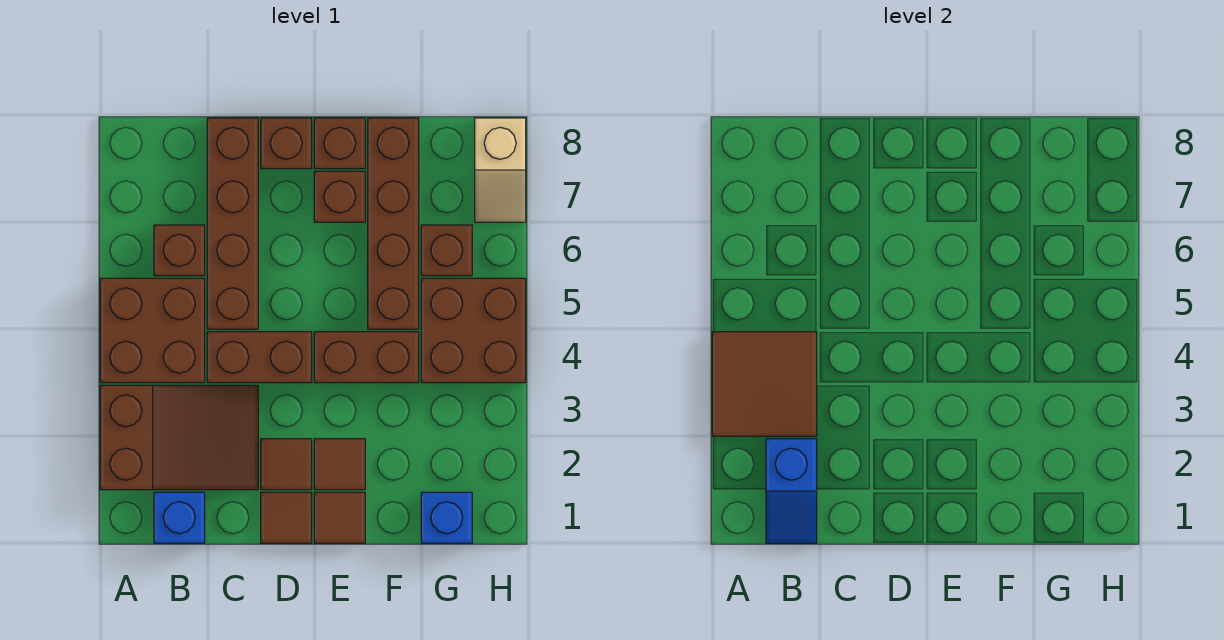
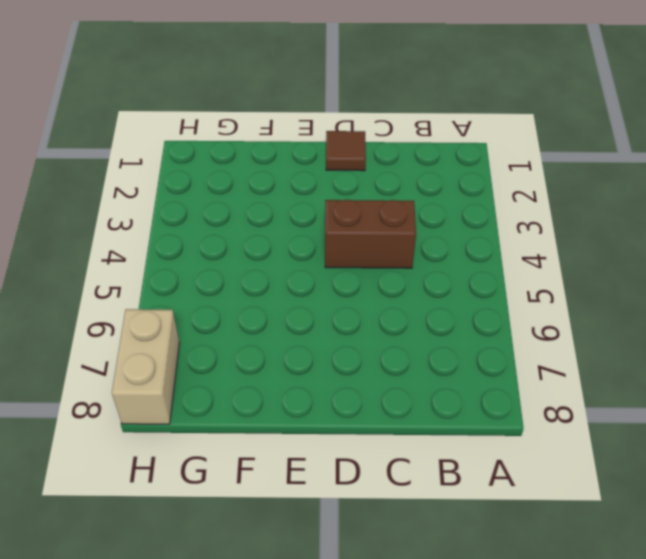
tan 1x2 brick [112,309,179,424] -> tan 1x2 slope [475,118,526,222]
none -> brown 2x3 slope [100,385,258,490]
none -> brown 2x2 brick [100,278,205,383]
none -> blue 1x1 brick [154,492,205,543]

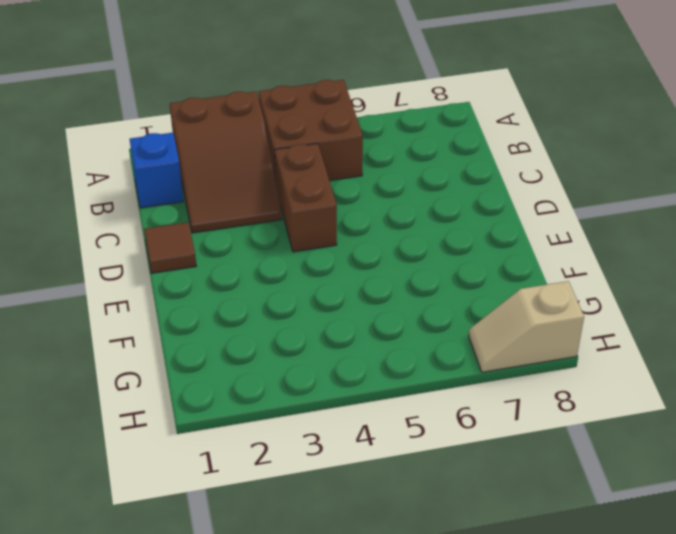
none -> brown 1x1 brick [154,225,205,276]
none -> brown 1x4 brick [207,118,258,329]
none -> brown 1x1 tile [261,439,312,490]

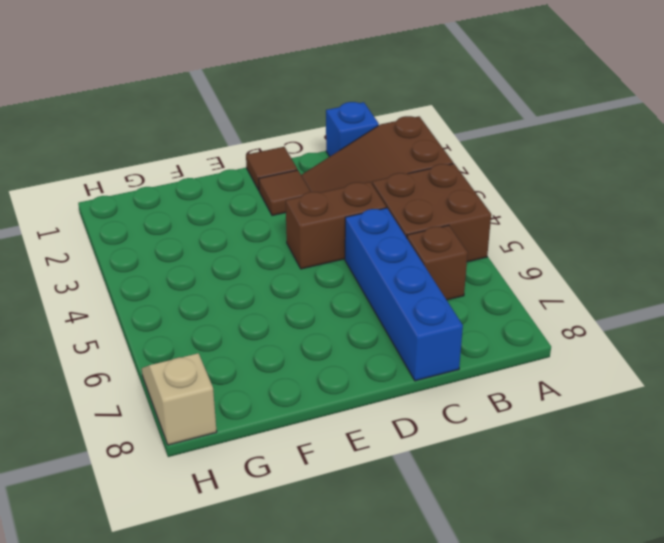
blue 1x4 brick [345,208,463,381] -> brown 1x4 brick [207,118,258,329]
none -> brown 1x1 brick [261,118,312,169]
none -> brown 1x1 tile [314,492,365,543]
none -> brown 1x1 tile [314,439,365,490]

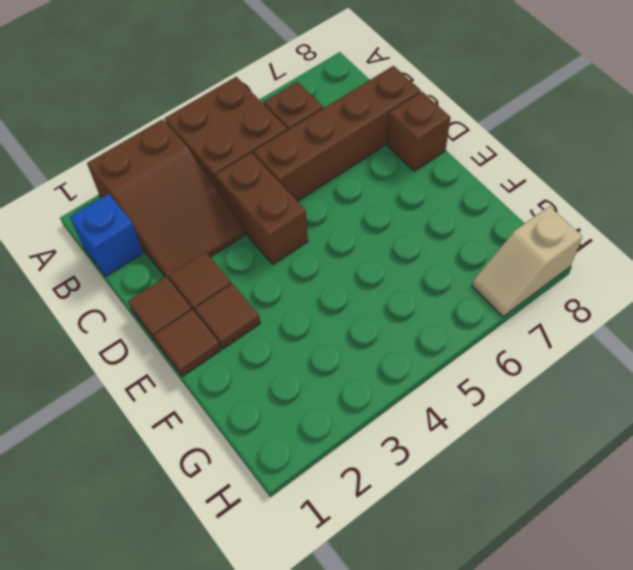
none -> brown 1x2 brick [314,332,419,383]
none -> brown 1x1 brick [314,171,365,222]
none -> brown 1x1 brick [314,118,365,169]

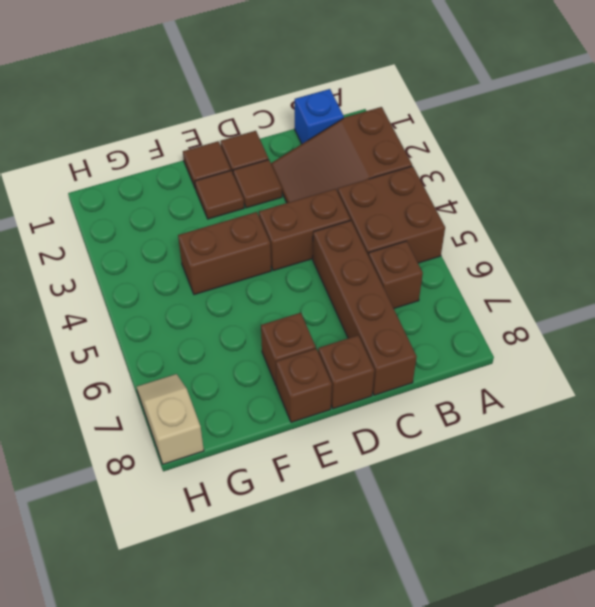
none -> brown 1x4 brick [368,118,419,329]
none -> blue 1x1 brick [421,492,472,543]
none -> brown 2x2 brick [421,278,526,383]

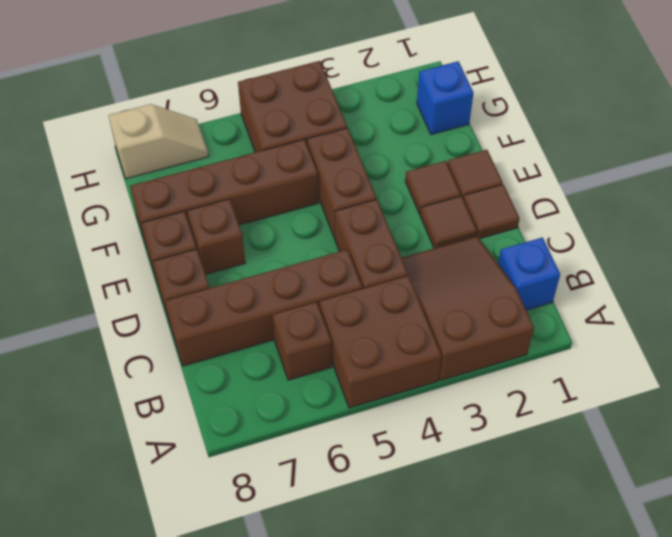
none -> brown 1x1 brick [421,225,472,276]
none -> brown 2x2 tile [712,332,817,436]
none -> blue 1x2 slope [766,439,817,543]

